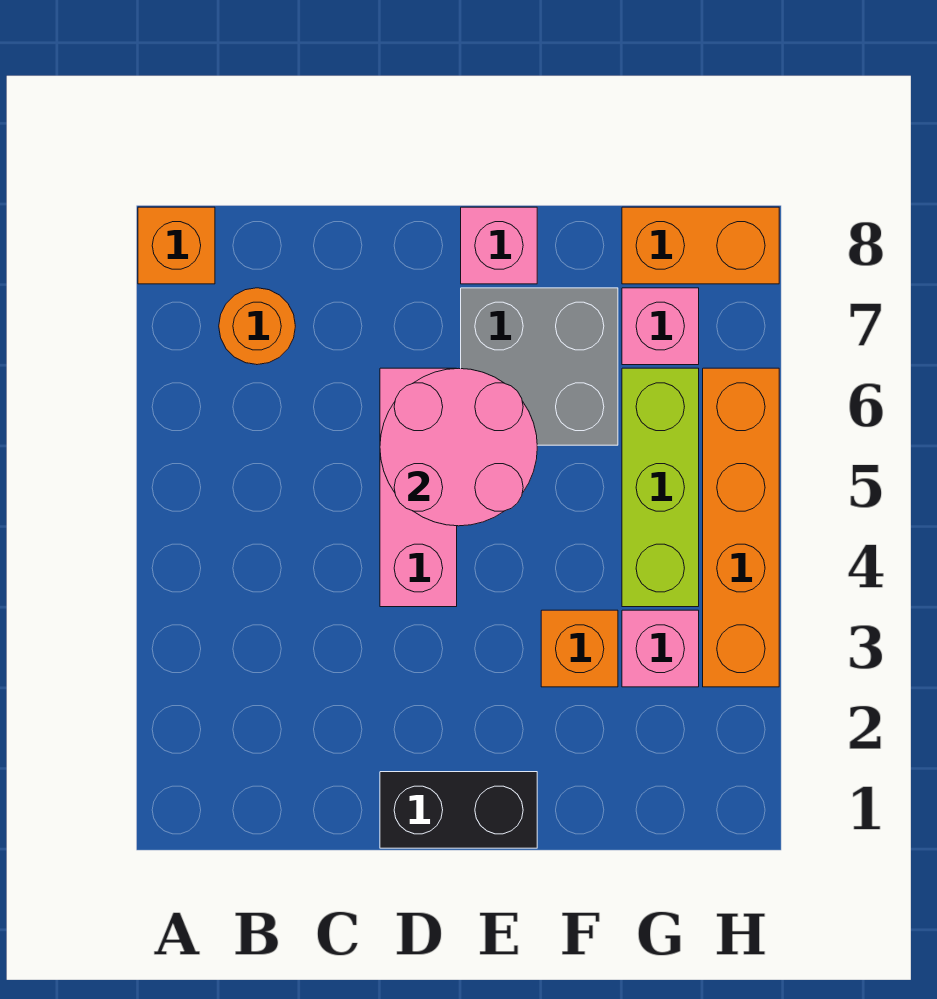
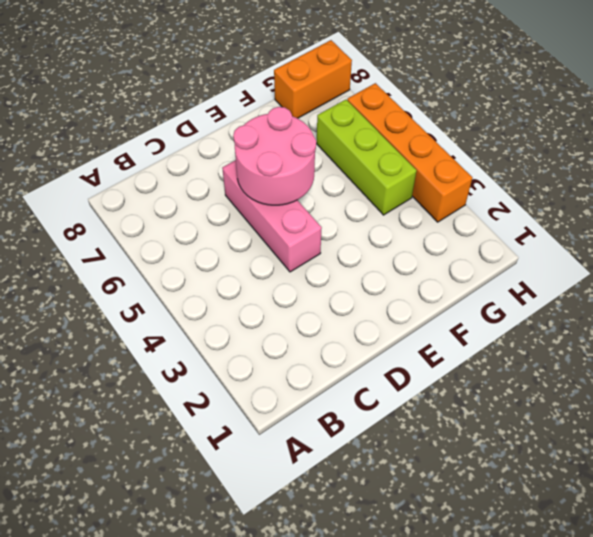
none -> orange 1x1 brick [138,207,215,284]
none -> orange 1x1 round brick [219,288,295,365]
none -> black 1x2 brick [380,772,537,848]

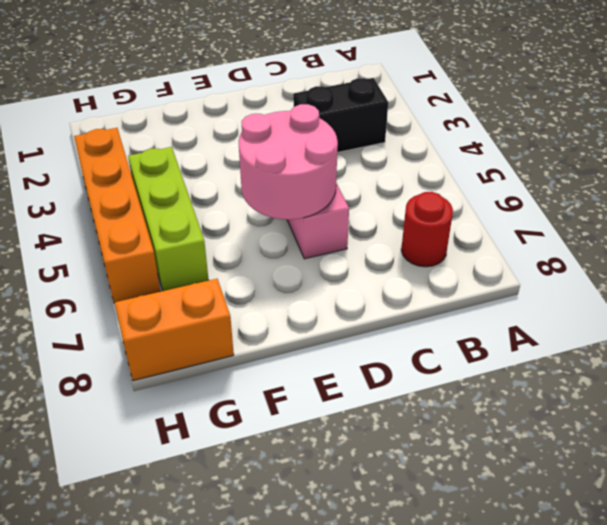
black 1x2 brick [293,78,388,152] -> black 1x2 brick moved to [380,772,537,848]
red 1x1 round brick [401,192,453,267] -> orange 1x1 round brick [219,288,295,365]
none -> orange 1x1 brick [138,207,215,284]
none -> grey 2x2 brick [461,288,618,445]
none -> pink 1x1 brick [461,207,537,284]

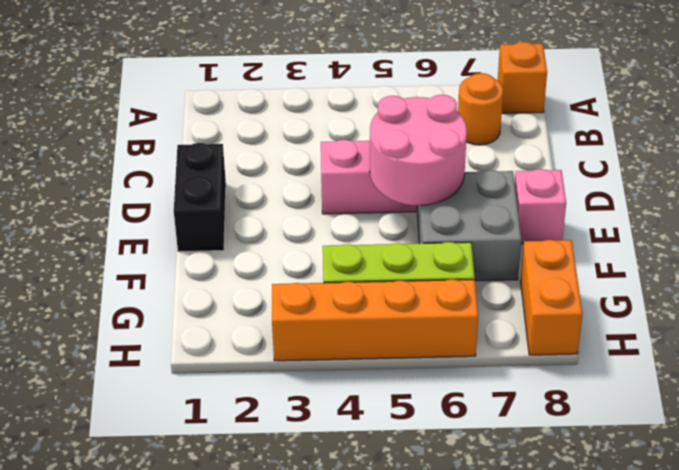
none -> orange 1x1 brick [541,610,618,687]
none -> pink 1x1 brick [622,610,699,687]
none -> pink 1x1 brick [622,288,699,365]

